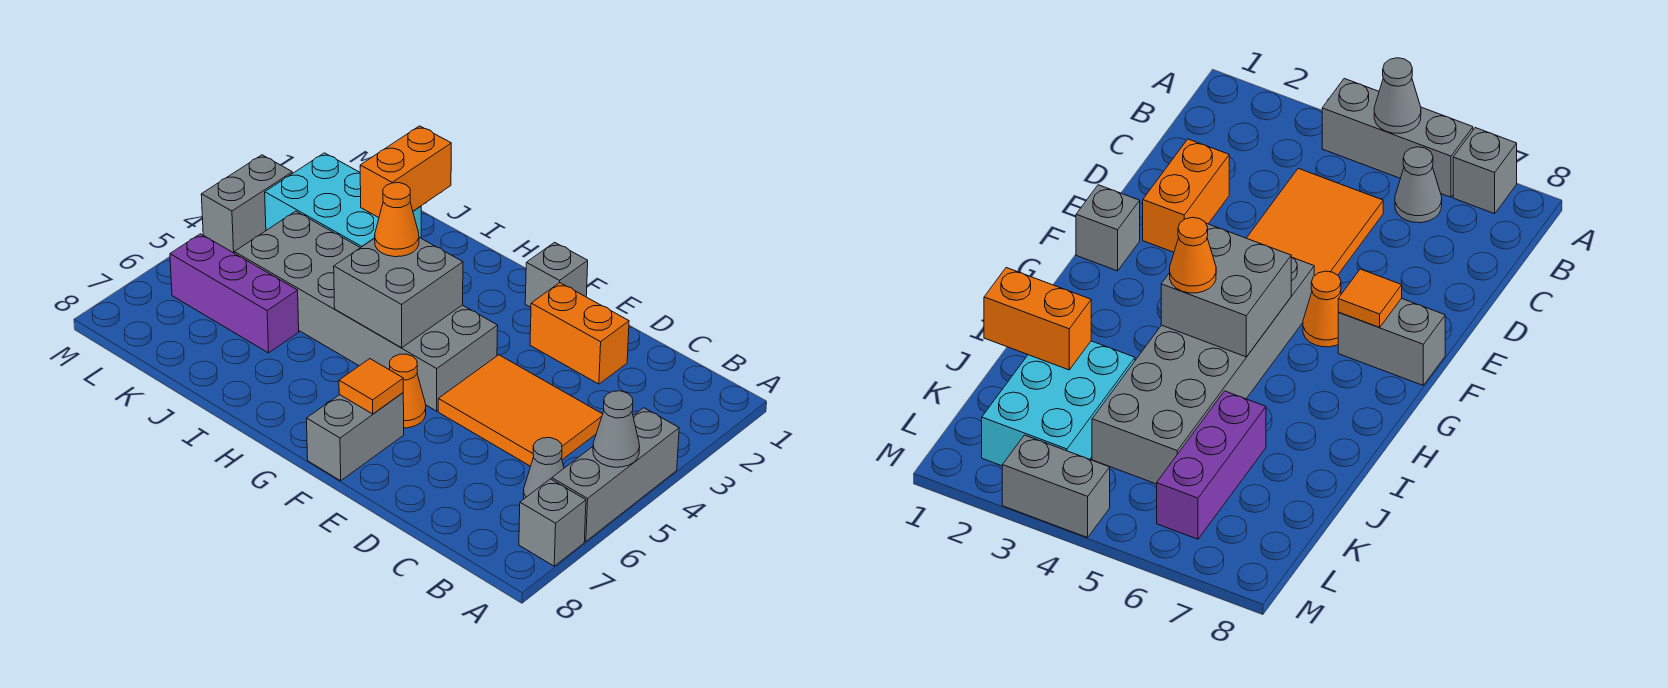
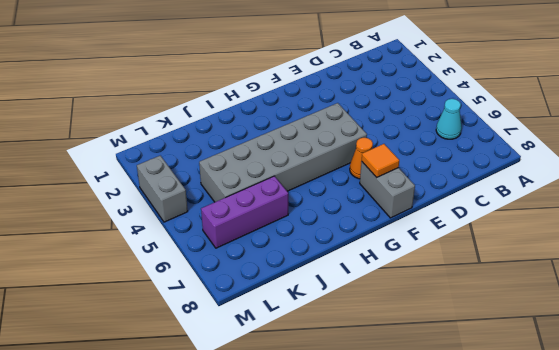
cyan 1x1 cone [436,99,462,139] -> grey 1x1 cone [523,438,564,499]
none -> grey 1x3 brick [552,408,679,541]
none -> grey 1x1 brick [519,479,586,566]
none -> orange 2x3 tile [438,355,603,466]

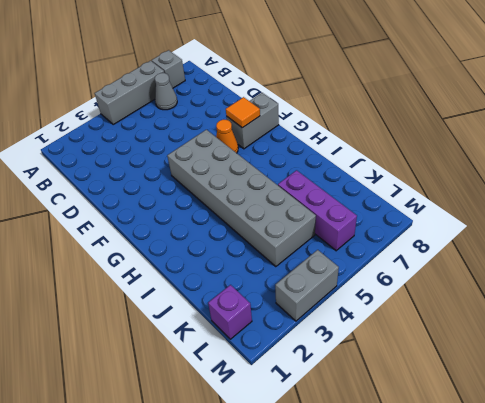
purple 1x1 brick [208,285,252,339] -> none
none -> orange 2x3 tile [438,355,603,466]
none -> orange 1x2 brick [530,283,629,384]
none -> grey 1x1 brick [525,242,588,307]

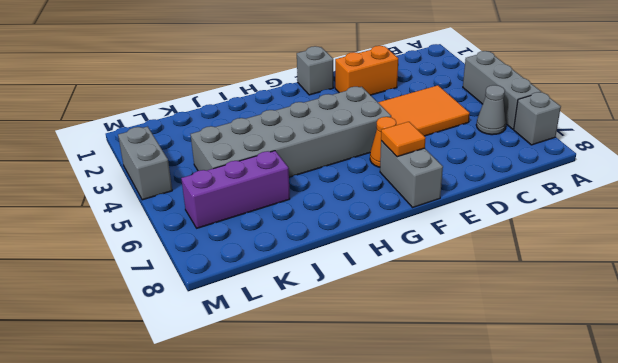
none -> cyan 2x3 brick [265,153,421,248]
none -> grey 1x1 cone [593,391,640,467]
none -> grey 2x2 brick [334,238,463,348]

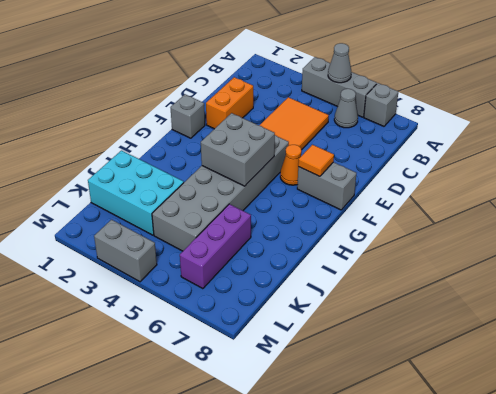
cyan 2x3 brick [88,151,184,235] -> cyan 2x3 brick turned to [265,153,421,248]
none -> orange 1x2 brick [360,126,451,218]
none -> orange 1x1 cone [375,183,419,257]

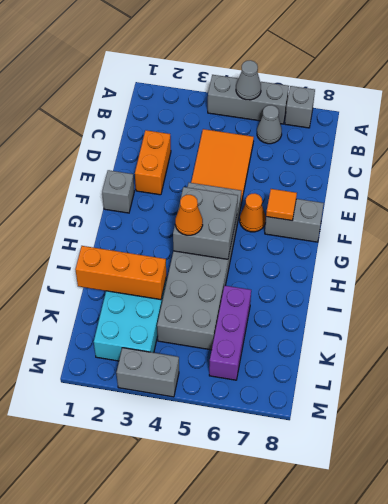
orange 1x3 brick [75,246,166,300] -> orange 1x2 brick [360,126,451,218]

